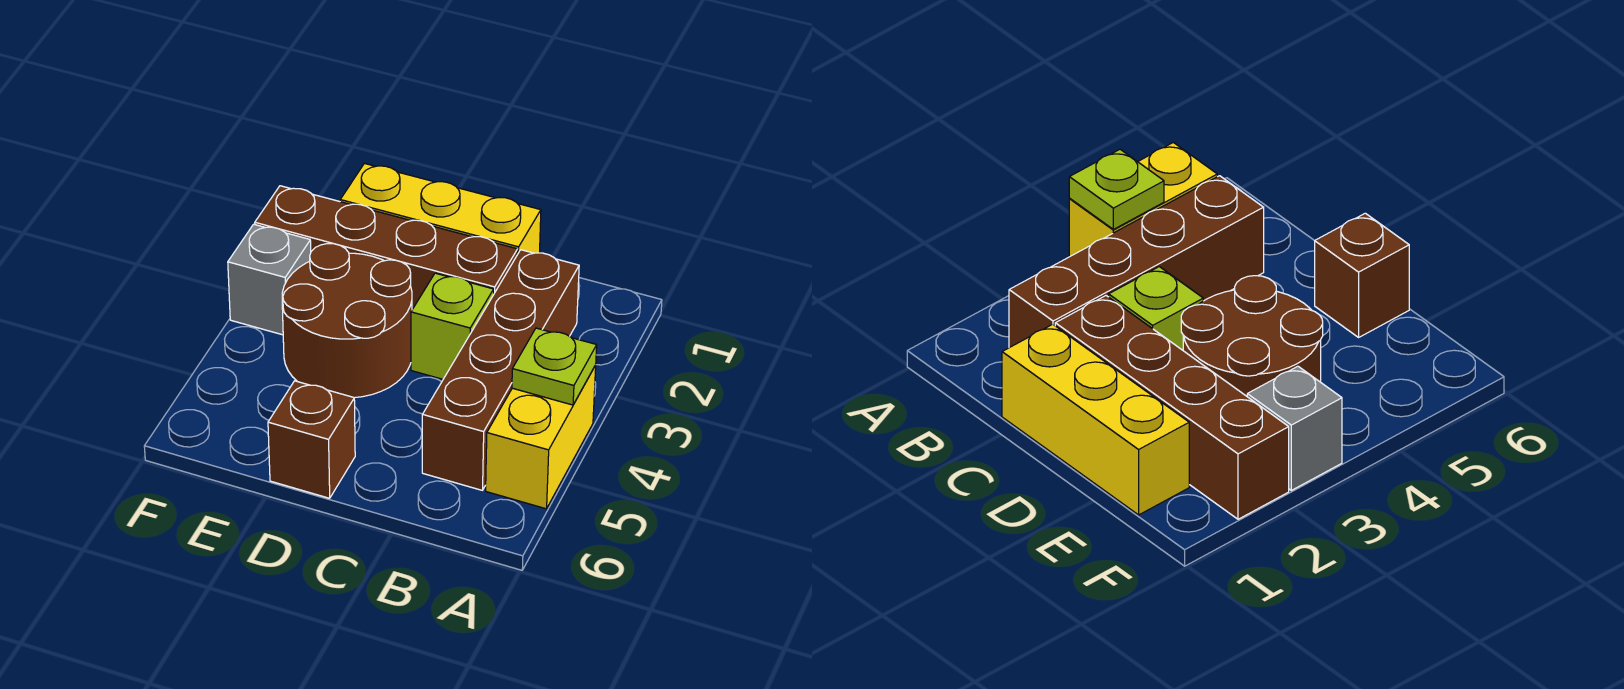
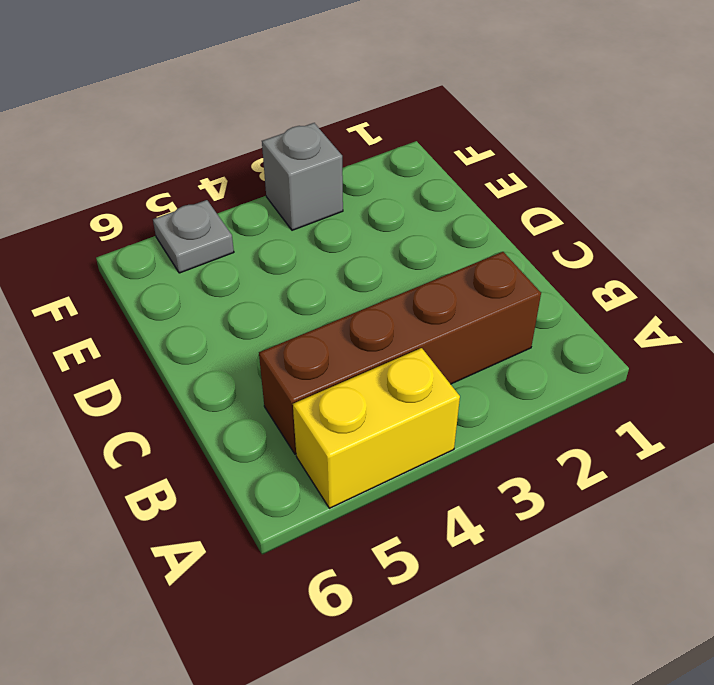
grey 1x1 plate [153,200,234,273] -> none
none -> yellow 1x3 brick [340,164,541,254]
none -> brown 1x4 brick [255,186,518,309]

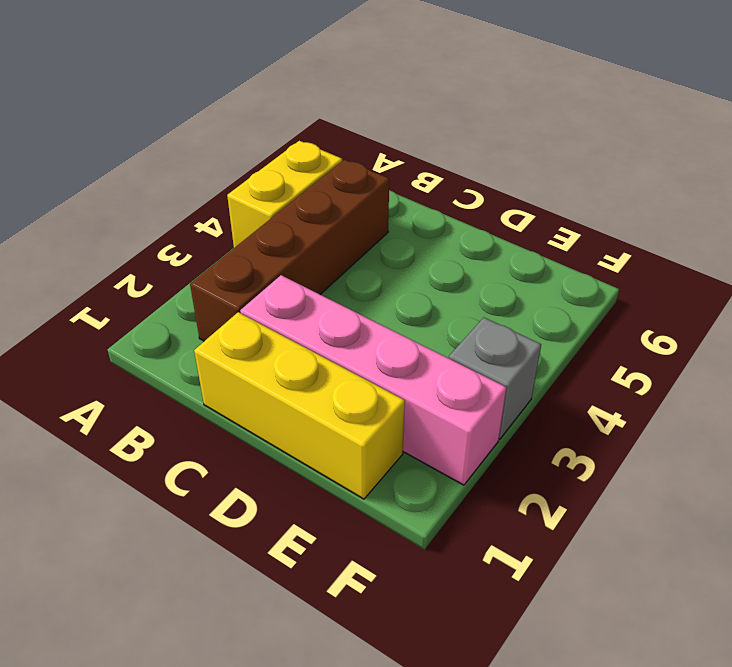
pink 1x4 brick [240,275,506,485] -> brown 1x4 brick [255,186,518,309]
none -> lime 1x1 brick [411,273,494,379]
none -> brown 2x2 round brick [282,244,412,398]

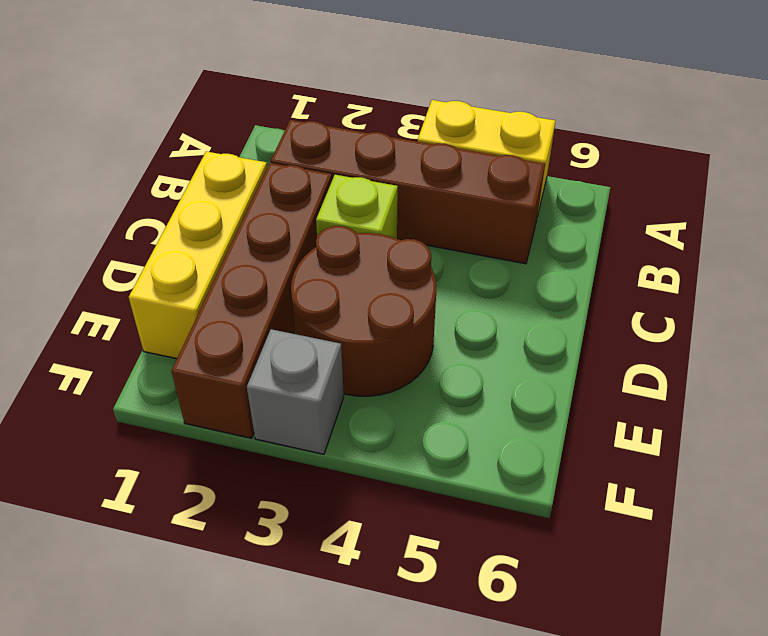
none -> brown 1x1 brick [268,381,355,498]
none -> lime 1x1 plate [512,328,597,405]

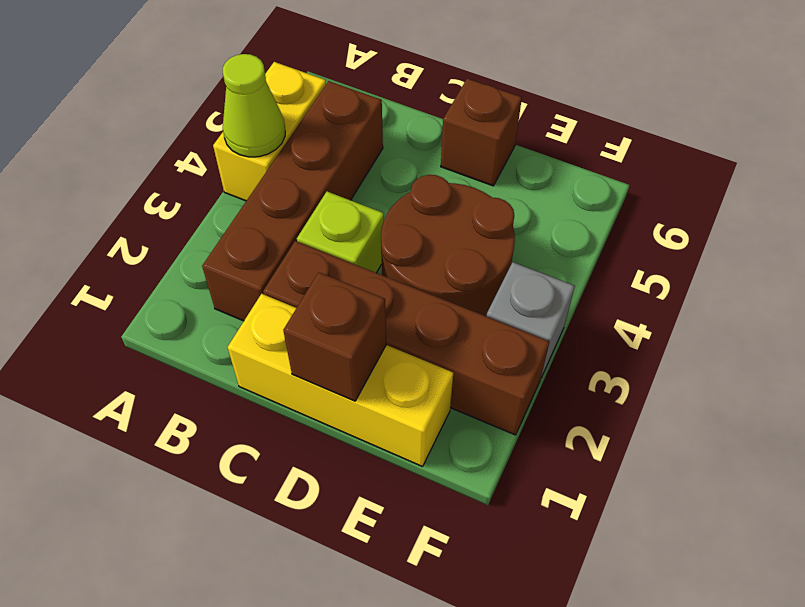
lime 1x1 cone [223,54,285,157] -> lime 1x1 plate [512,328,597,405]
brown 1x1 brick [283,272,386,401] -> none

